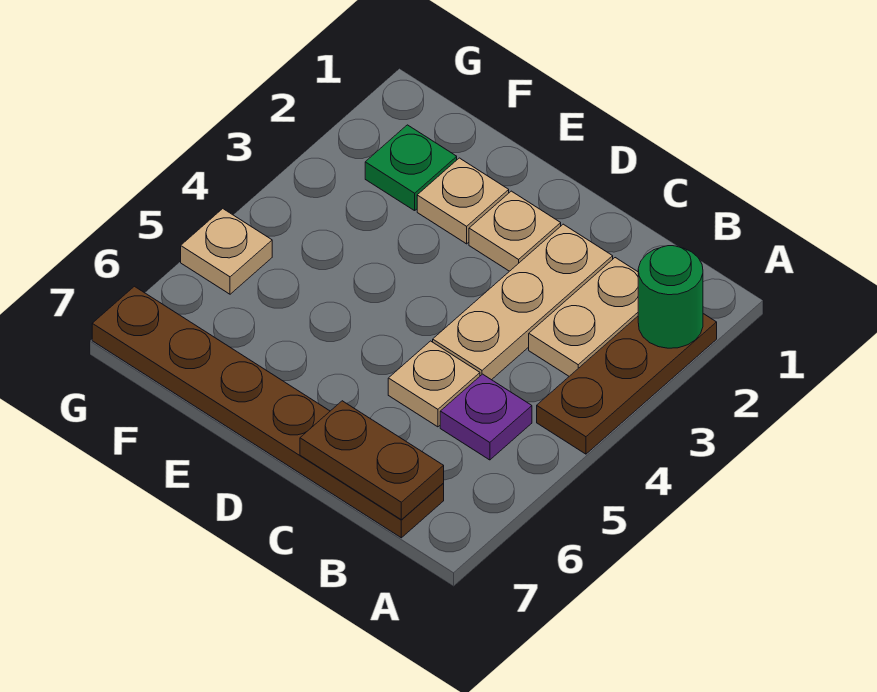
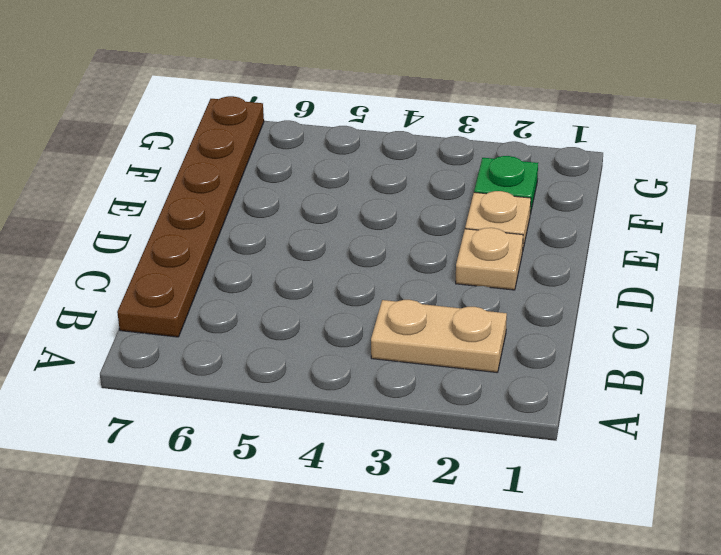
none -> brown 1x3 plate [537,314,717,454]
none -> purple 1x1 plate [440,374,532,460]
none -> tan 1x3 plate [433,224,613,380]

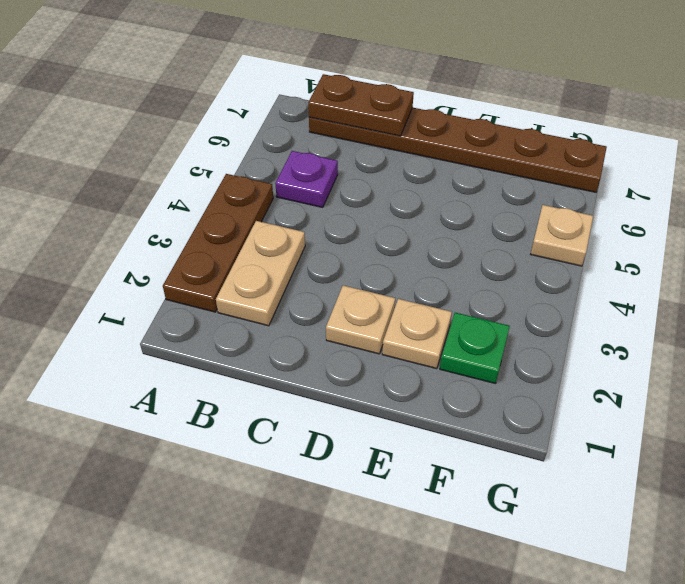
none -> tan 1x3 plate [433,224,613,380]
none -> tan 1x1 plate [388,341,480,427]
none -> green 1x1 round brick [638,246,703,348]

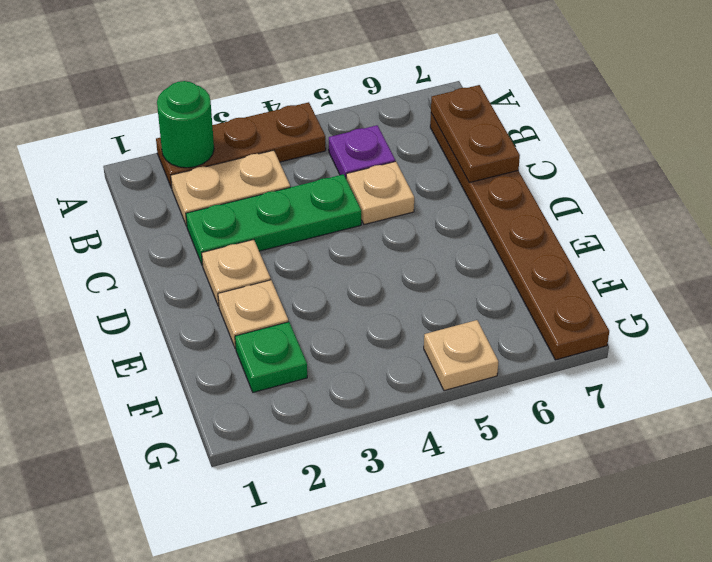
green 1x3 plate [186,174,361,266] -> tan 1x3 plate [433,224,613,380]

